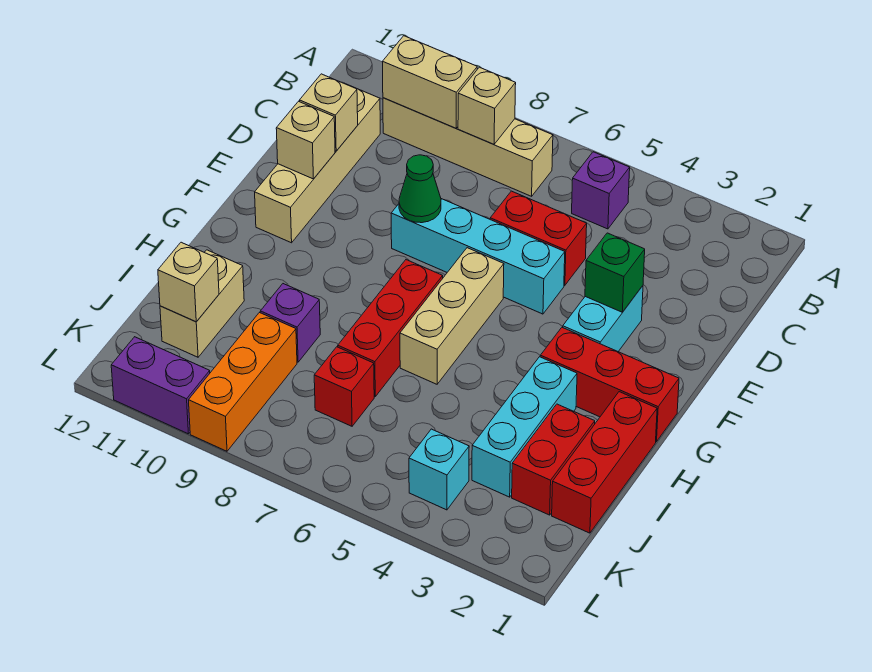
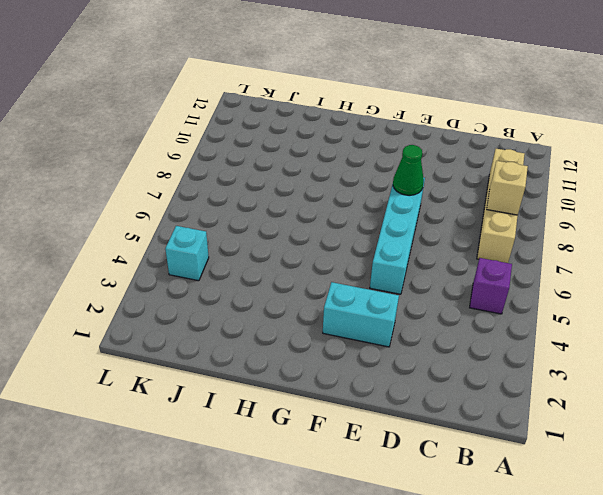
none -> tan 1x4 brick [255,83,380,243]
none -> red 1x2 brick [490,191,587,285]
none -> tan 1x3 brick [400,248,504,384]

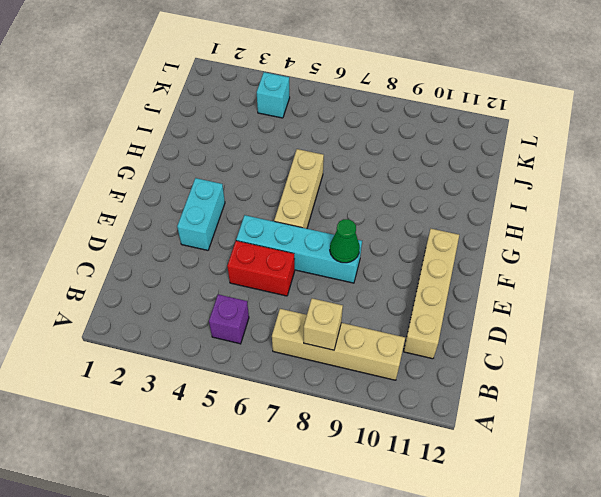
none -> red 1x3 brick [540,327,679,442]
none -> red 1x3 brick [338,260,443,396]
none -> red 1x3 brick [552,392,657,533]

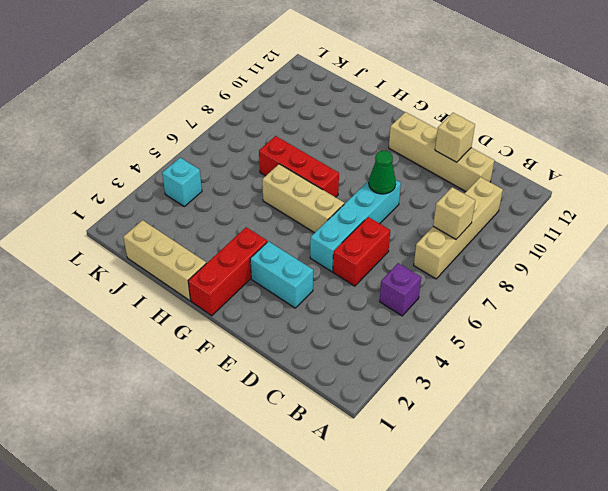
tan 1x3 brick [123,220,206,301] -> red 1x3 brick [552,392,657,533]
none -> cyan 1x3 brick [472,357,577,497]
none -> red 1x2 brick [512,404,595,515]
none -> purple 1x1 brick [260,284,320,362]

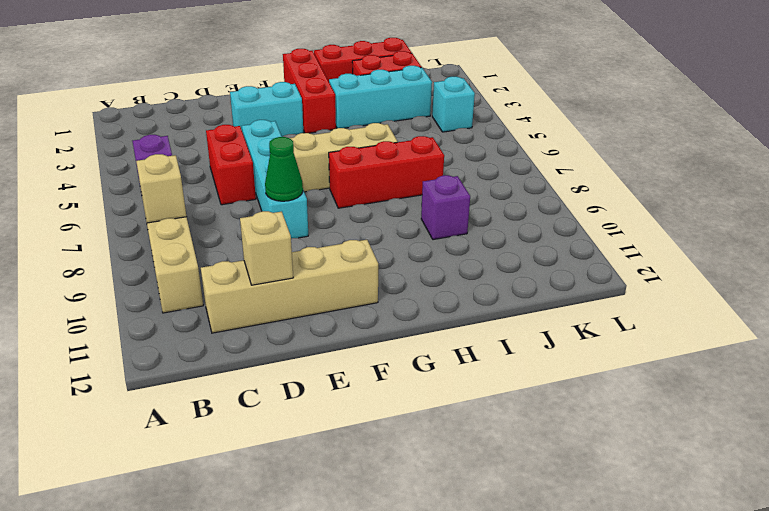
none -> tan 1x2 brick [160,250,244,357]
none -> red 1x1 brick [314,347,374,426]
none -> orange 1x3 brick [189,313,297,451]

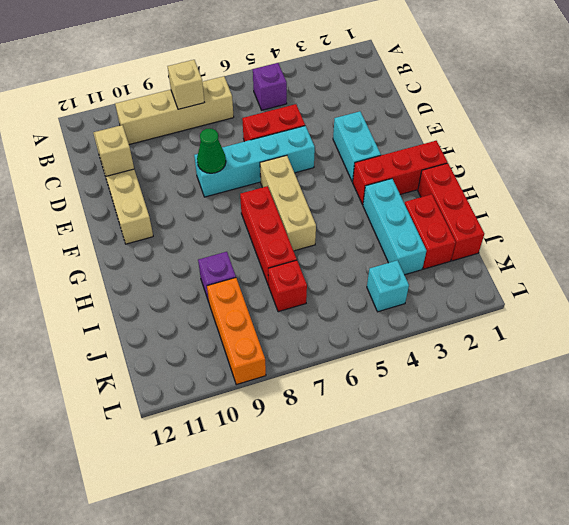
none -> tan 1x2 brick [160,250,244,357]
none -> purple 1x2 brick [111,337,210,434]
none -> tan 1x2 brick [382,36,477,128]

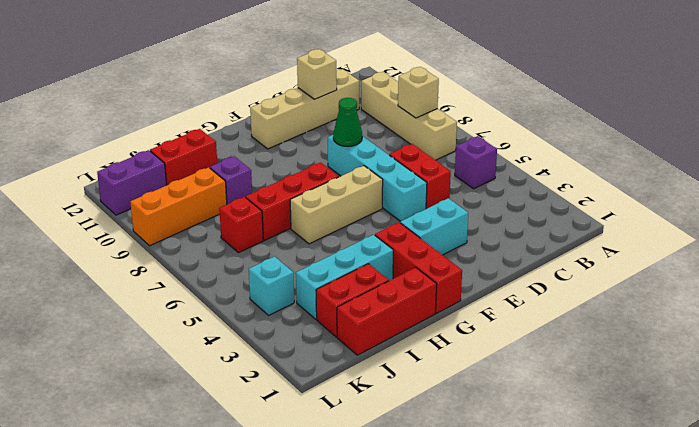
red 1x2 brick [150,129,217,185] -> tan 1x2 brick [160,250,244,357]
purple 1x2 brick [97,150,167,215] -> purple 1x2 brick turned to [111,337,210,434]
none -> tan 1x2 brick [382,36,477,128]
none -> green 1x1 brick [585,233,645,312]
none -> tan 1x1 brick [276,101,335,179]

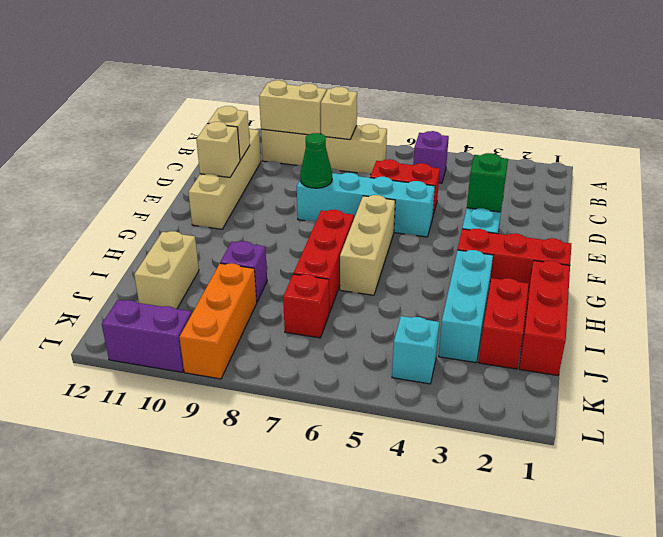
none -> tan 1x1 brick [158,242,219,322]

